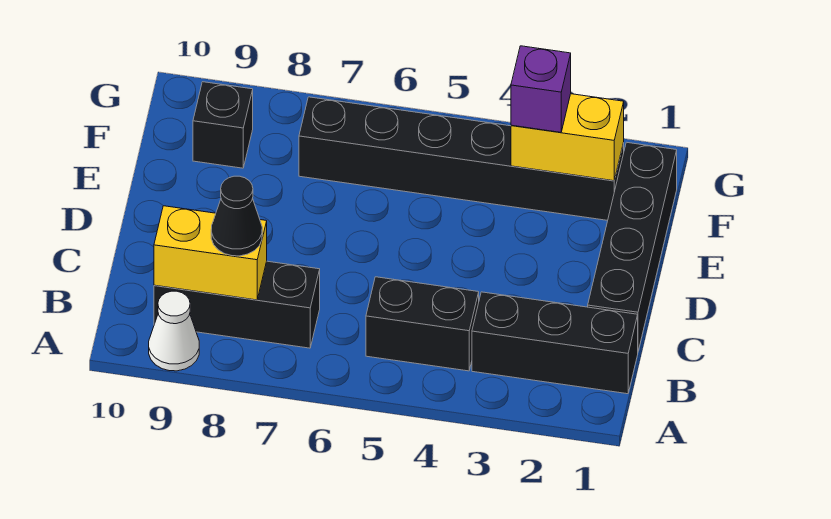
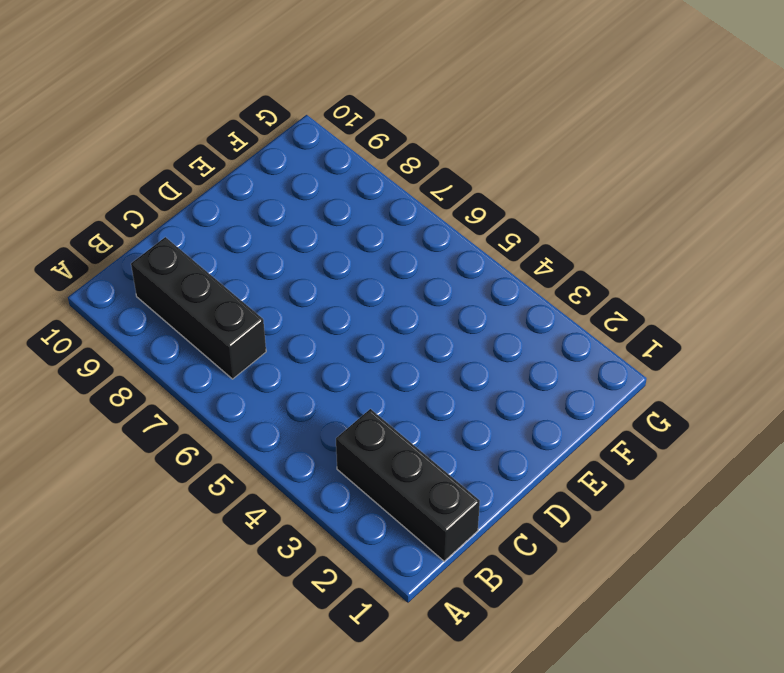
none -> white 1x1 cone [149,291,199,371]
none -> black 1x2 brick [366,277,479,371]

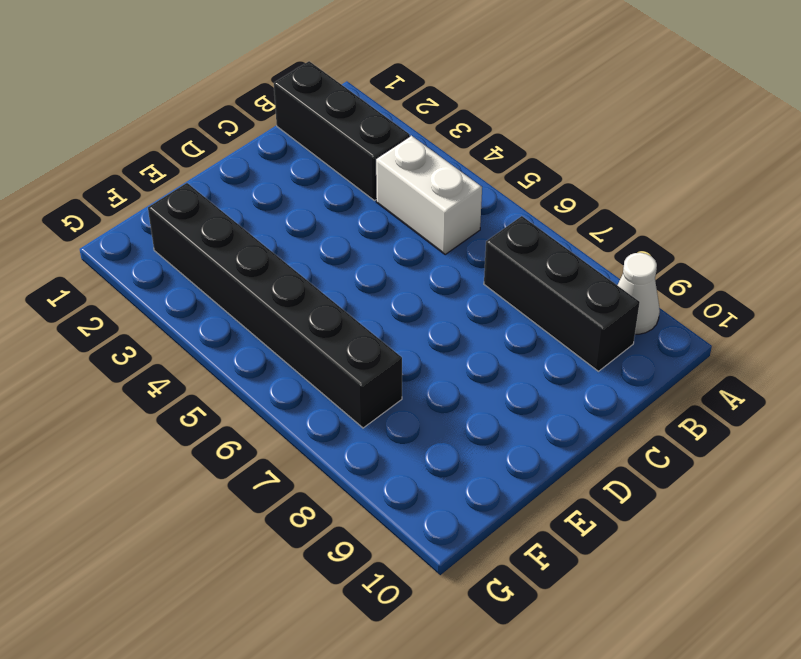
white 1x2 brick [376,136,482,254] -> black 1x2 brick [366,277,479,371]
none -> black 1x4 brick [588,142,677,351]
none -> black 1x1 brick [193,82,253,168]

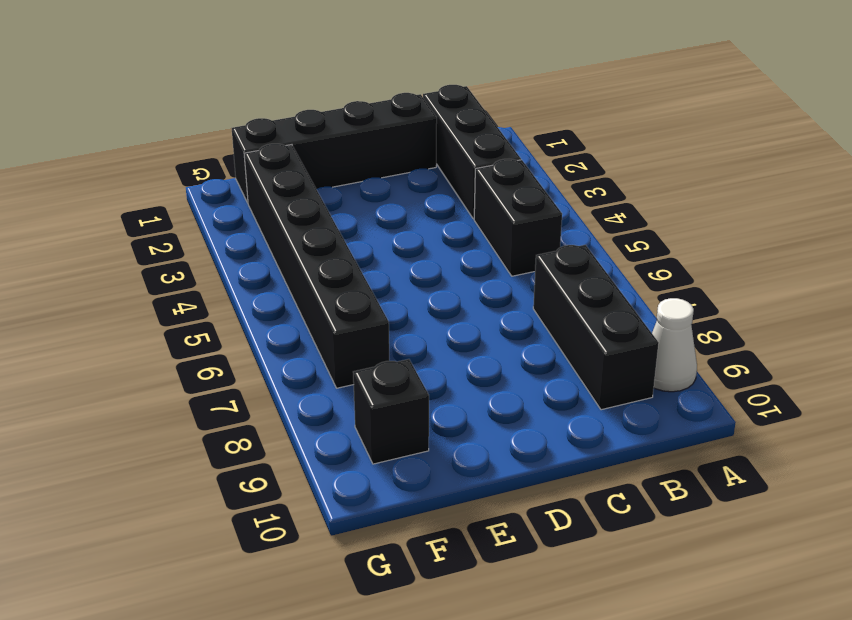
none -> yellow 1x2 brick [154,206,267,300]
none -> yellow 1x2 brick [511,94,624,181]

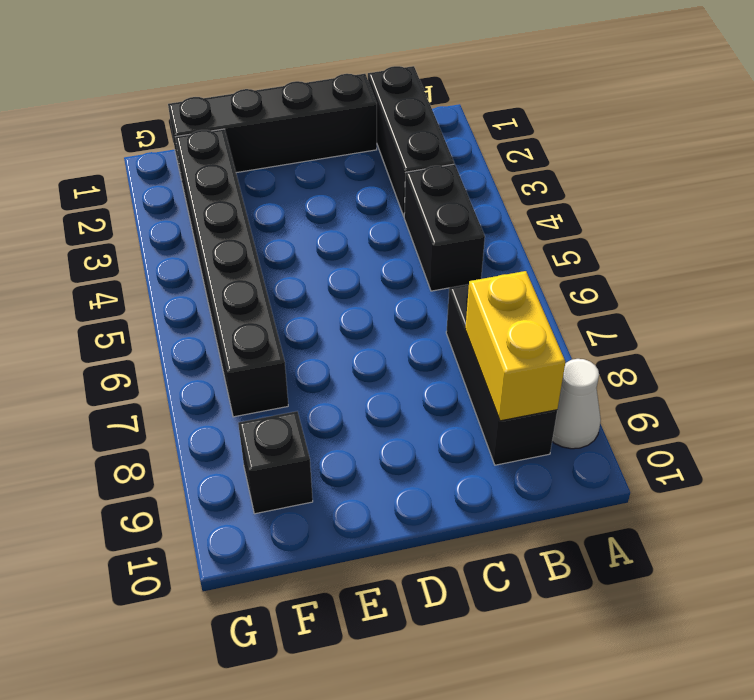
none -> yellow 1x2 brick [511,94,624,181]
none -> black 1x1 cone [211,176,262,256]

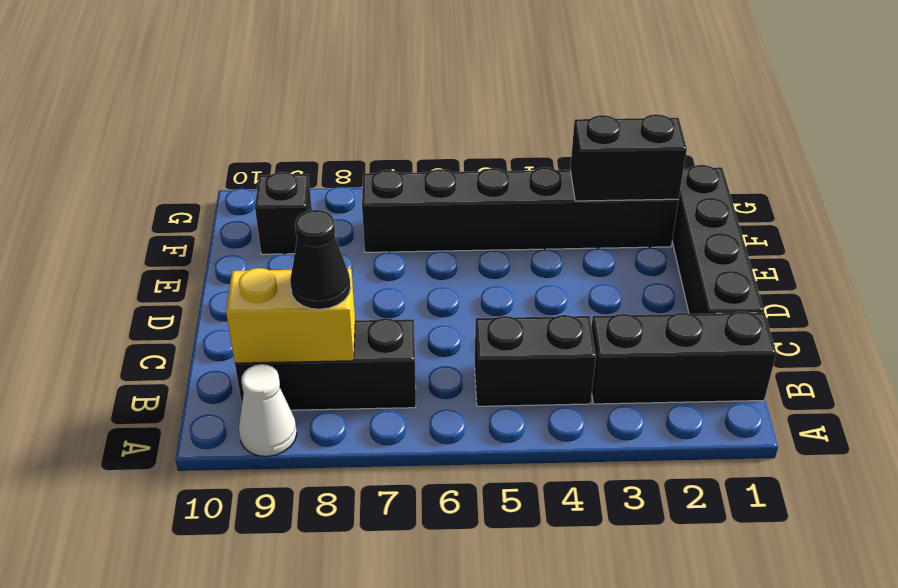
black 1x2 brick [570,114,687,201] -> yellow 1x2 brick [511,94,624,181]
none -> purple 1x1 brick [511,46,571,132]

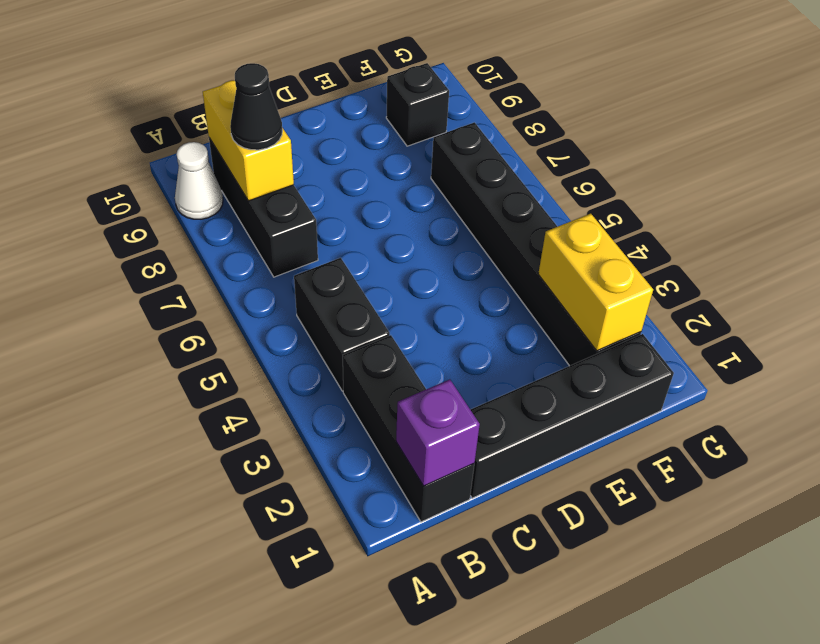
purple 1x1 brick [396,379,480,486] -> purple 1x1 brick moved to [511,46,571,132]

